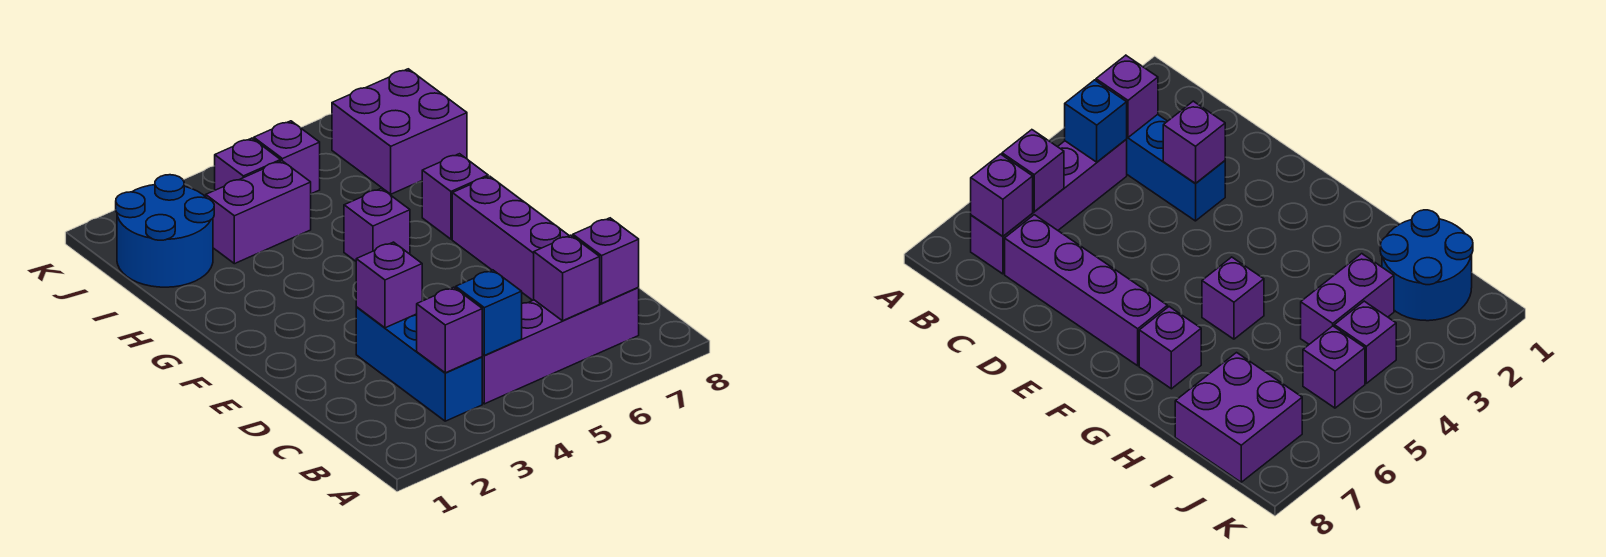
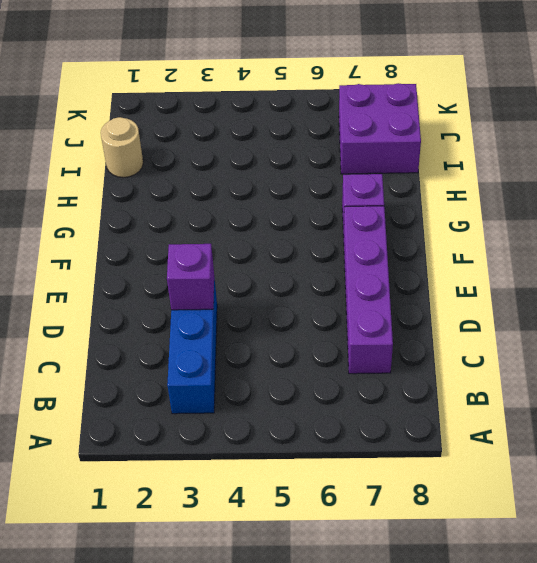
tan 1x1 round brick [101,117,143,178] -> blue 2x2 round brick [116,175,214,287]
none -> purple 1x4 brick [482,287,639,404]
none -> purple 1x1 brick [344,188,410,261]
none -> purple 1x2 brick [206,161,311,264]

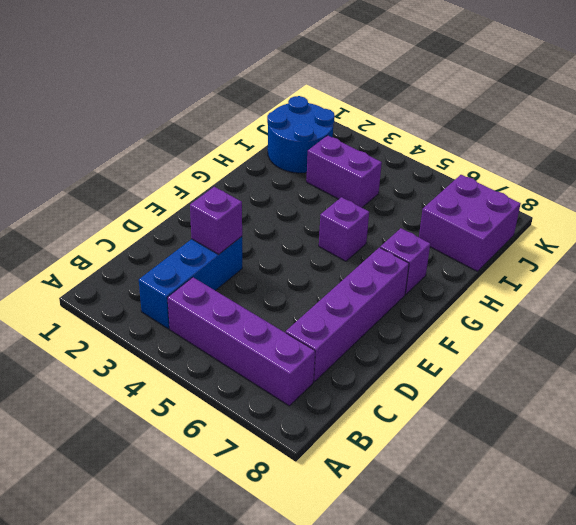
none -> purple 1x1 brick [215,138,281,190]
none -> purple 1x1 brick [254,121,320,194]
none -> purple 1x1 brick [417,287,482,373]

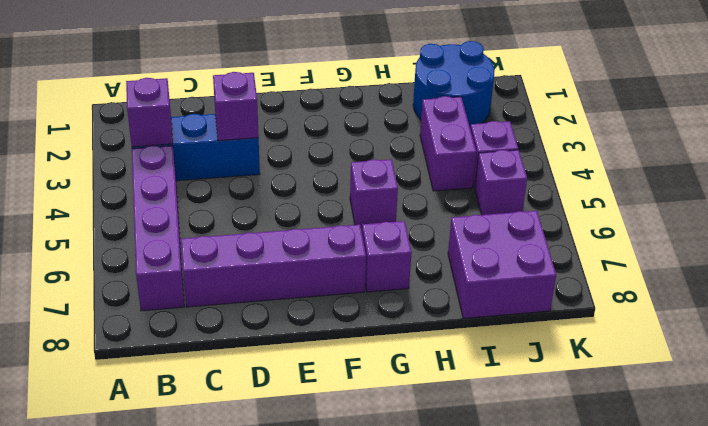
none -> blue 1x1 brick [456,270,522,355]
none -> purple 1x1 brick [534,235,600,321]
none -> purple 1x1 brick [573,218,639,303]

